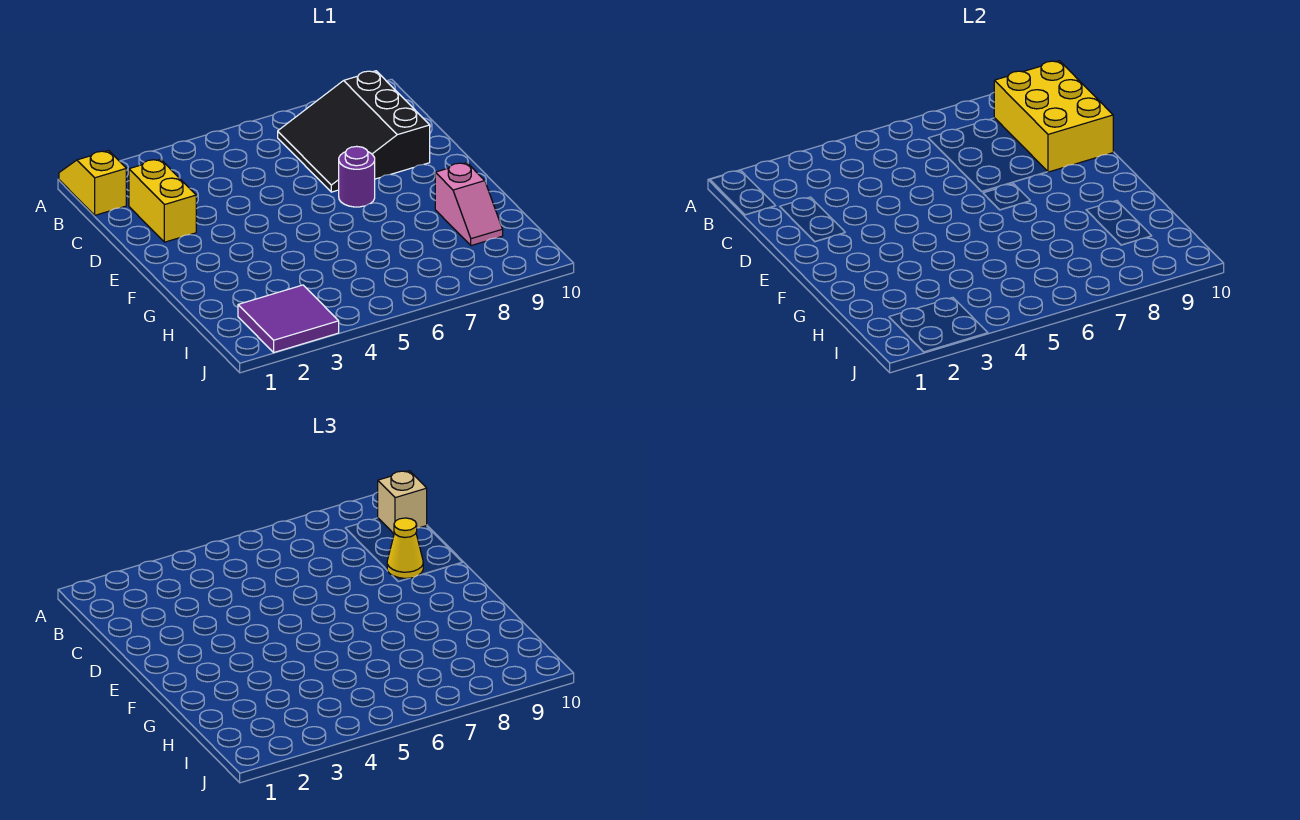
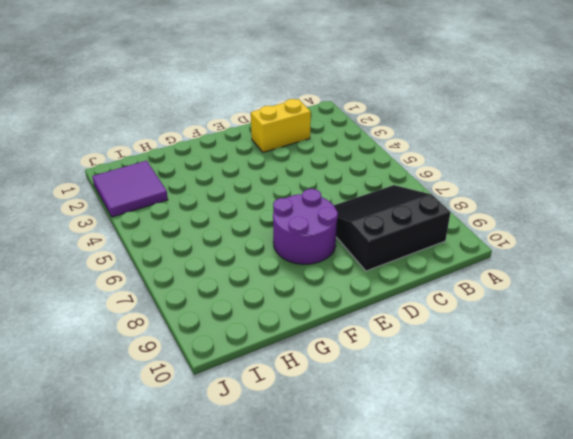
purple 2x2 round brick [273,189,338,264] -> purple 1x1 round brick [339,146,375,207]
none -> yellow 1x2 slope [59,151,126,215]
none -> pink 1x2 slope [435,163,503,246]

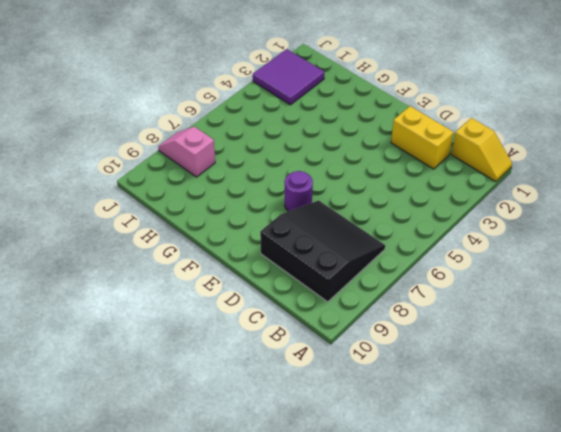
pink 1x2 slope [158,127,215,177] -> pink 1x2 slope moved to [435,163,503,246]
none -> yellow 2x3 brick [994,61,1113,172]
none -> tan 1x1 brick [378,471,427,534]

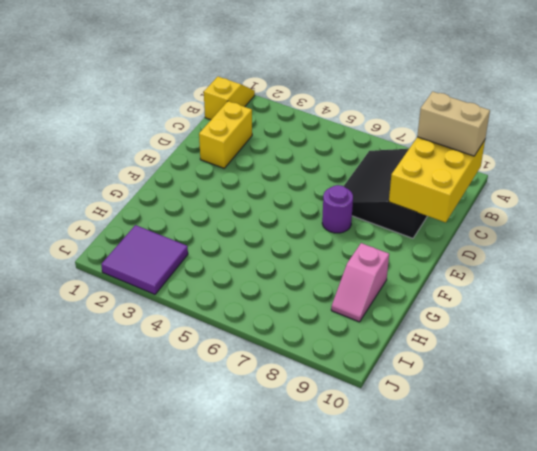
tan 1x2 brick [417,91,490,156] -> tan 1x1 brick [378,471,427,534]
none -> yellow 1x1 cone [387,518,423,578]

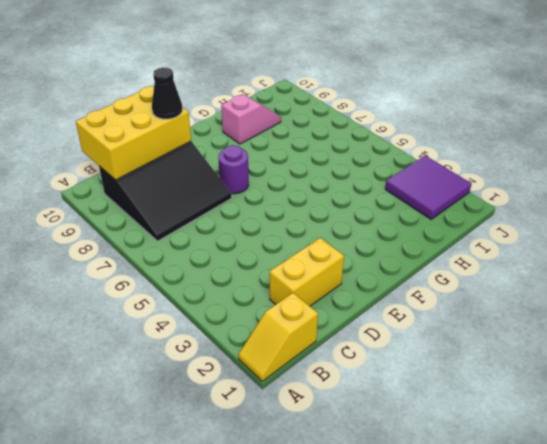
black 1x1 cone [152,67,182,119] -> yellow 1x1 cone [387,518,423,578]
none -> tan 1x1 brick [378,471,427,534]

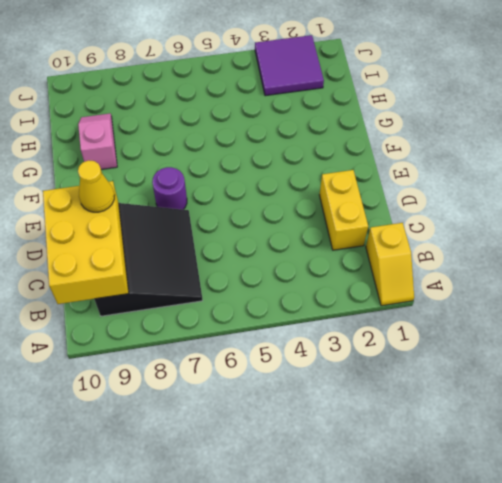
none -> tan 1x1 brick [378,471,427,534]

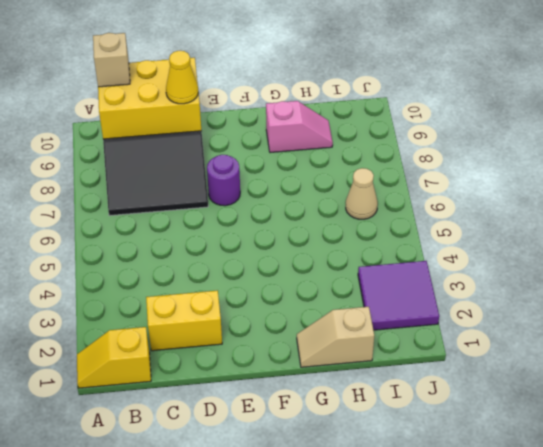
tan 1x2 slope [297,307,374,367] -> none
tan 1x1 cone [346,168,378,219] -> none

